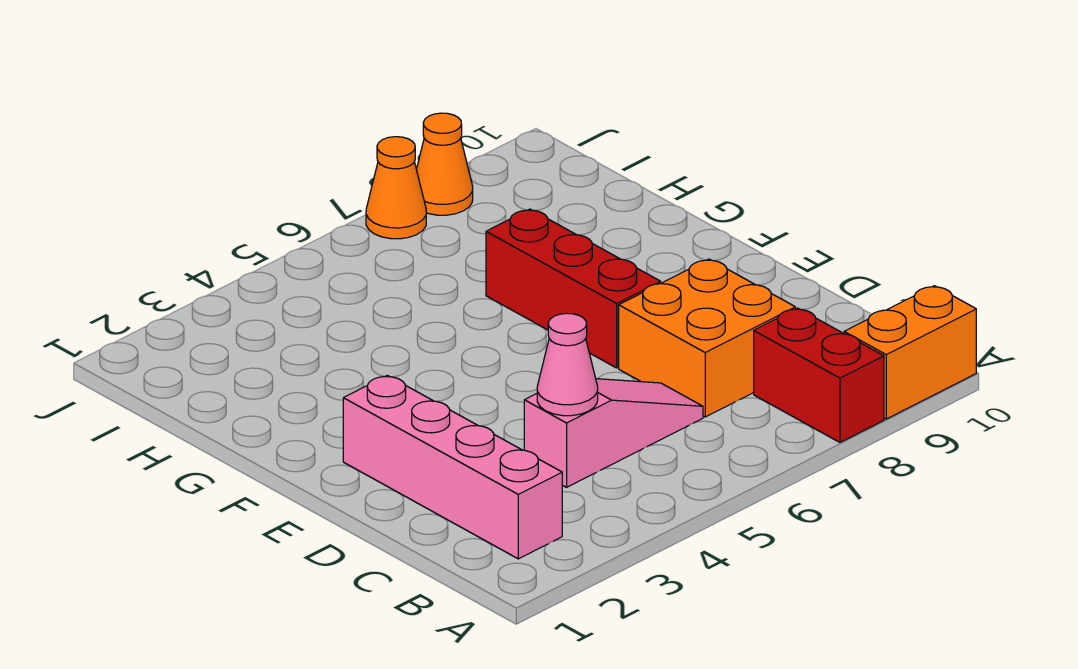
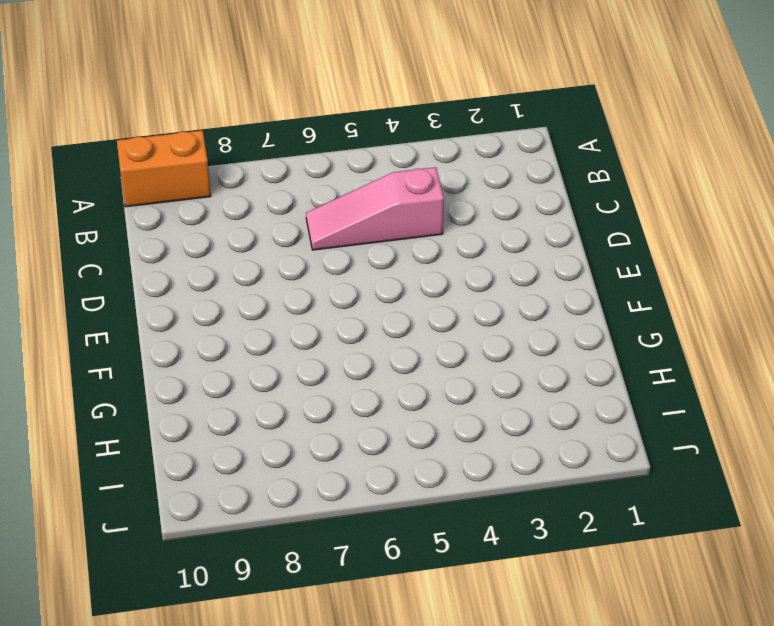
none -> red 1x2 brick [754,308,884,442]
none -> pink 1x4 brick [343,375,562,559]

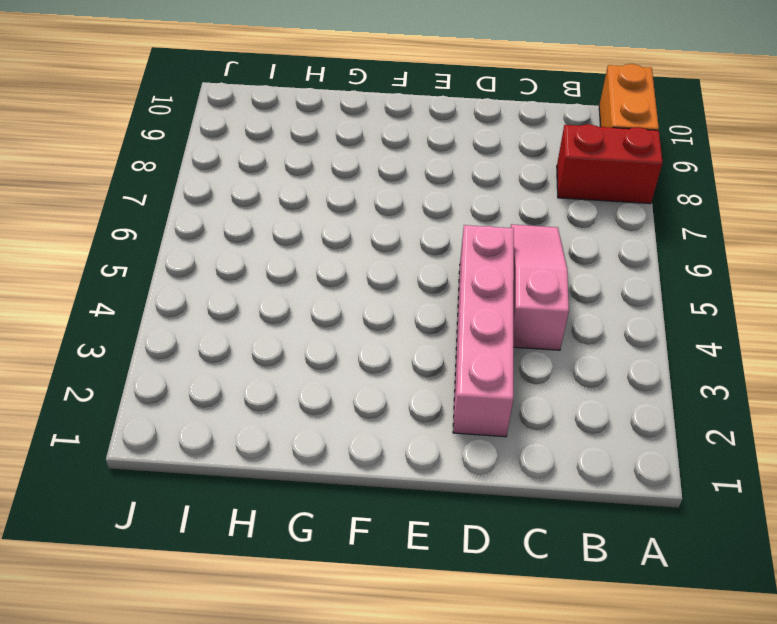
pink 1x4 brick [453,225,514,437] -> pink 1x4 brick turned to [343,375,562,559]
none -> orange 2x2 brick [619,259,795,417]
none -> red 1x3 brick [486,209,661,368]

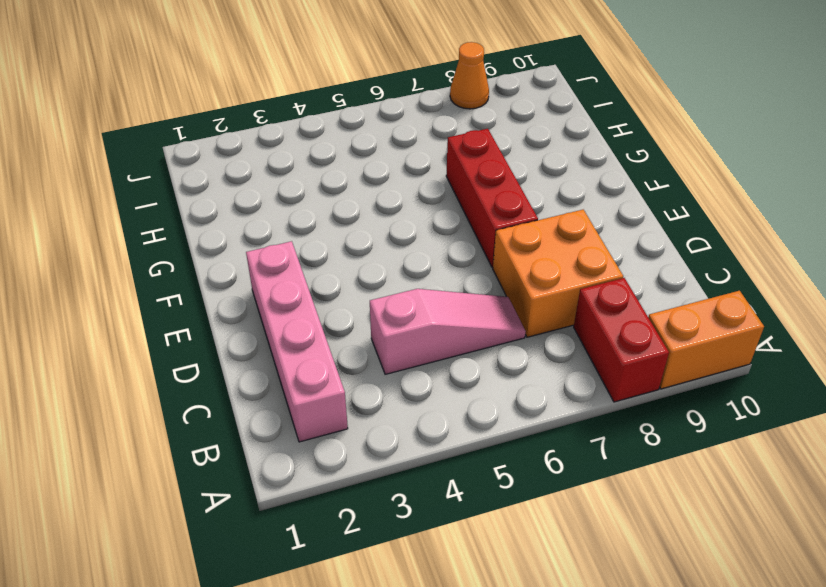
none -> orange 1x1 cone [366,137,426,239]
none -> pink 1x1 cone [537,313,598,416]

